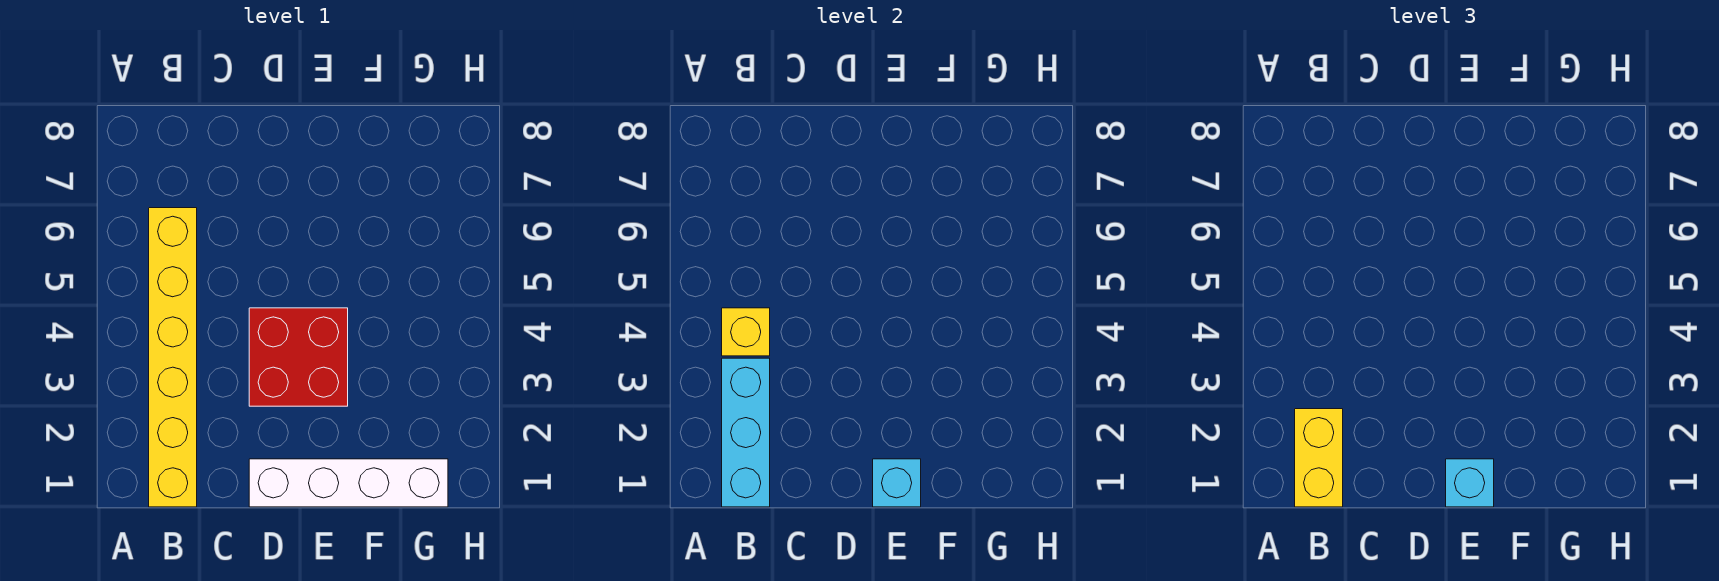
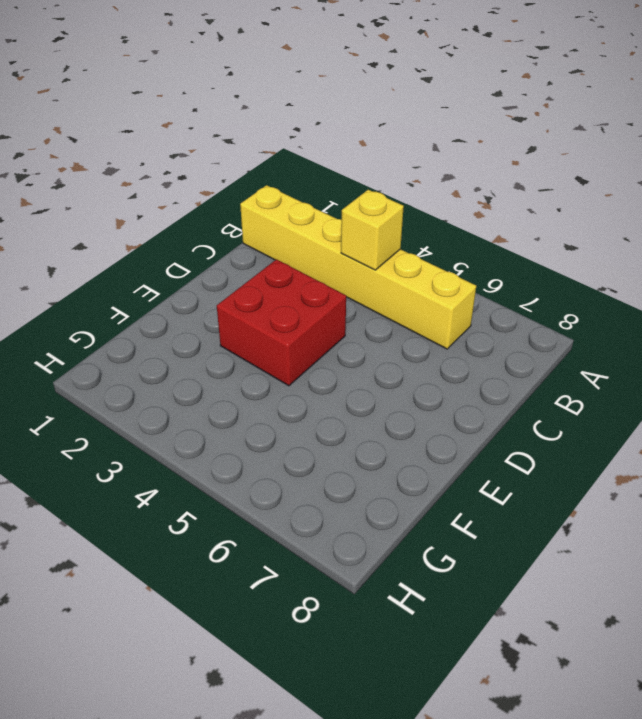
none -> white 1x4 brick [249,459,448,507]
none -> cyan 1x3 brick [722,358,770,507]

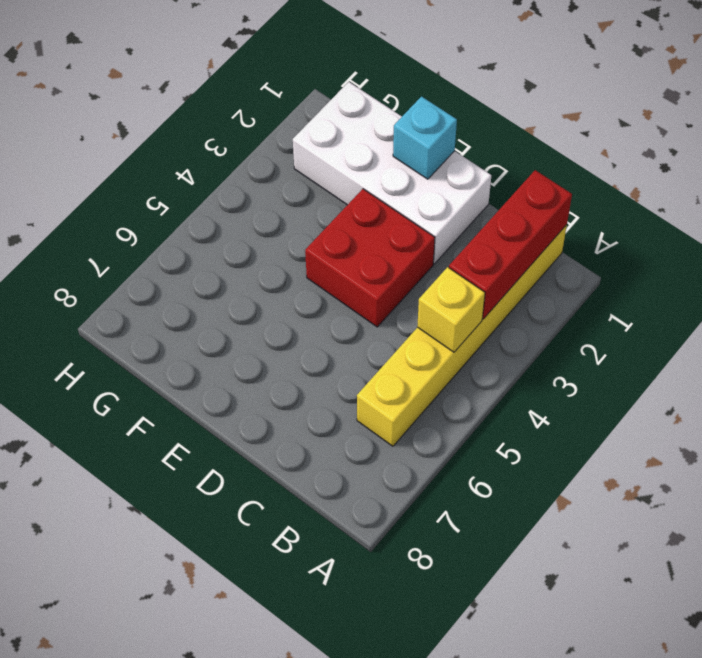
red 1x3 brick [449,170,572,319] -> cyan 1x3 brick [722,358,770,507]
white 2x4 brick [293,82,491,264] -> white 1x4 brick [249,459,448,507]
none -> yellow 1x2 brick [1295,409,1343,507]
none -> cyan 1x1 brick [1446,459,1494,507]

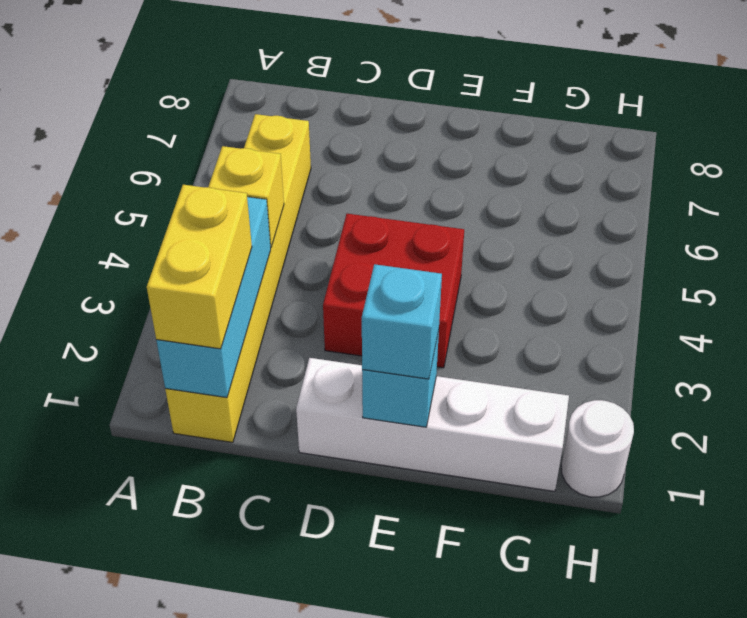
white 1x1 round brick [561,400,634,497] -> none

